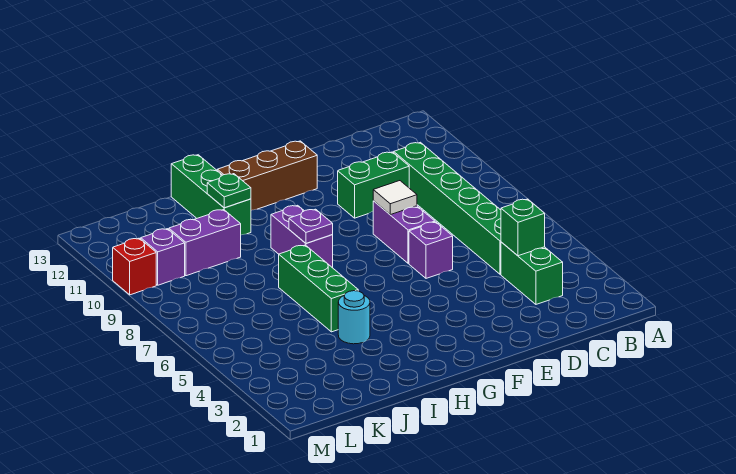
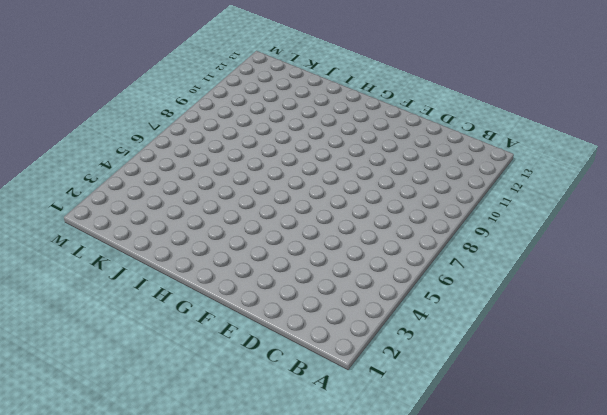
none -> green 1x2 brick [501,242,563,304]
none -> green 1x6 brick [394,142,501,274]
none -> green 1x2 brick [338,152,409,218]

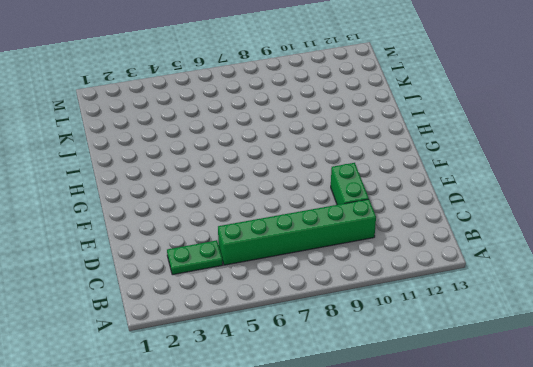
green 1x2 plate [167,240,223,275] -> green 1x2 brick [501,242,563,304]
none -> purple 1x1 brick [409,222,453,278]
none -> purple 1x2 brick [373,201,435,263]
none -> brown 1x3 brick [217,141,317,210]

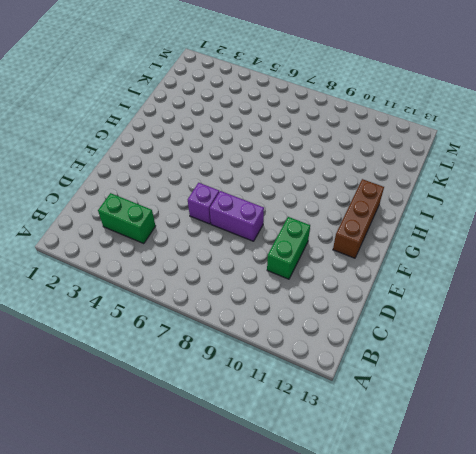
none -> green 1x6 brick [394,142,501,274]
none -> purple 1x2 brick [271,205,333,268]
none -> cyan 1x1 round brick [338,291,370,344]

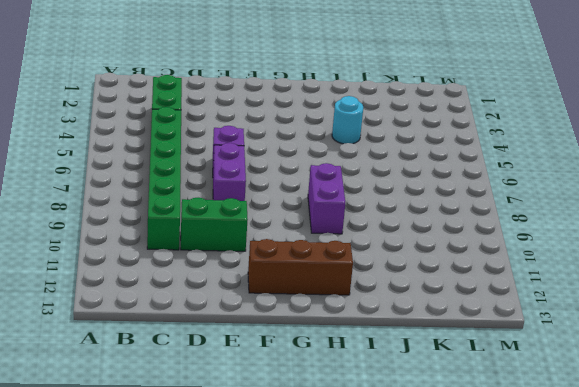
none -> green 1x3 brick [279,245,358,332]
none -> green 1x3 brick [171,155,251,235]
none -> purple 1x2 brick [169,209,241,276]

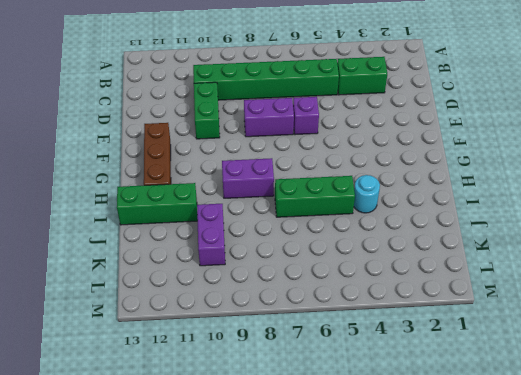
none -> purple 1x1 brick [141,229,185,285]
none -> red 1x1 brick [113,238,156,295]
none -> green 1x1 brick [501,199,545,256]

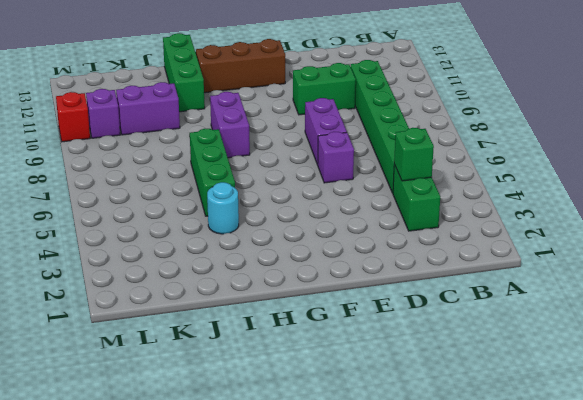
none -> white 1x1 tile [373,181,417,215]
none -> purple 1x1 plate [289,209,333,243]
none -> green 1x1 plate [207,174,251,208]

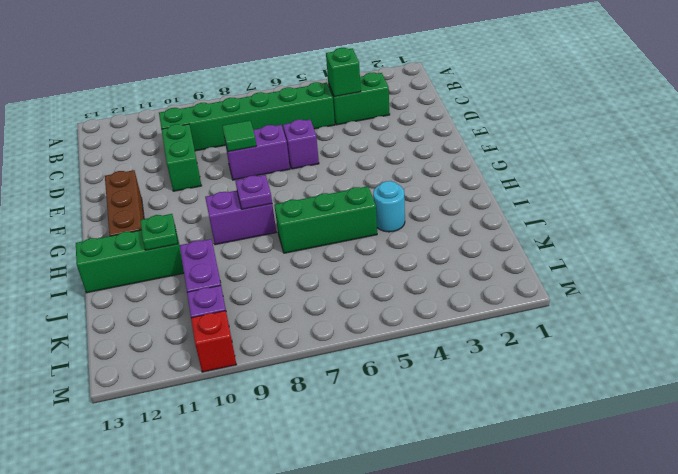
green 1x1 tile [222,120,256,152] -> white 1x1 tile [373,181,417,215]

